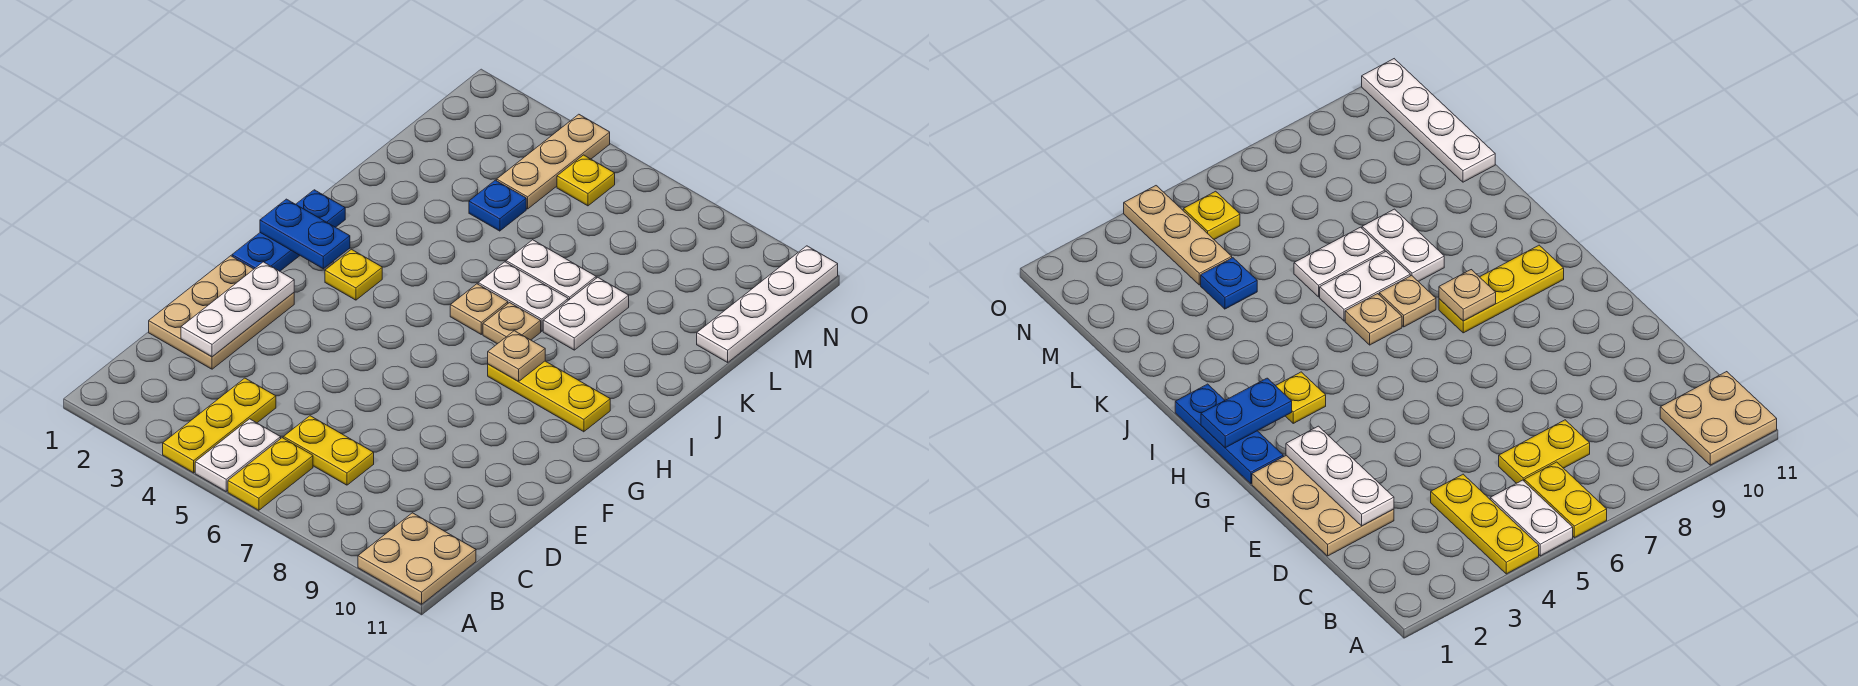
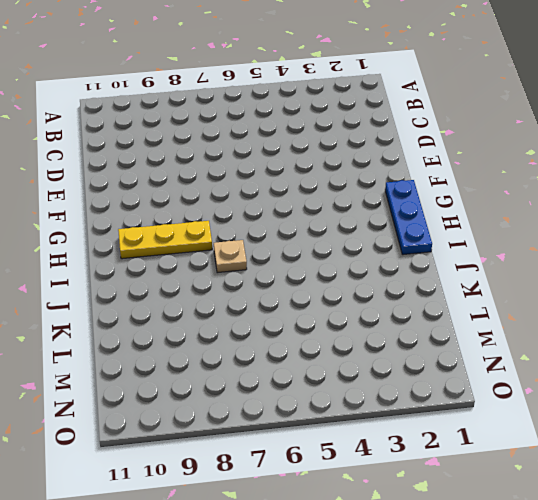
none -> yellow 1x3 plate [163,378,276,473]
none -> white 1x2 plate [195,419,281,491]
none -> yellow 1x2 plate [228,438,313,510]

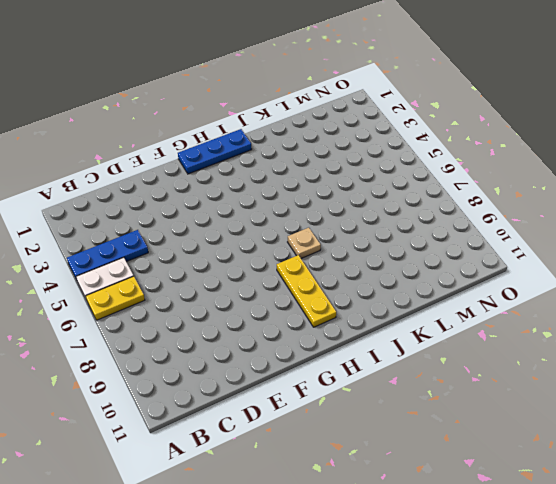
blue 1x3 plate [67,230,148,280] -> yellow 1x3 plate [163,378,276,473]
none -> tan 2x2 plate [358,513,476,604]
none -> yellow 1x2 plate [283,416,374,485]
none -> tan 2x3 plate [149,256,294,369]

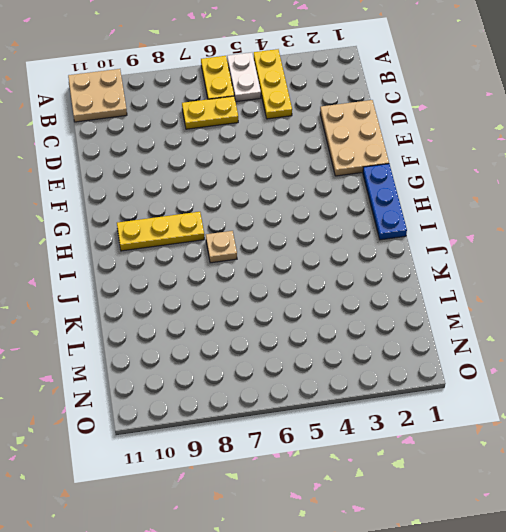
none -> yellow 1x1 plate [325,249,382,300]
none -> tan 1x1 plate [450,284,508,334]
none -> white 1x2 plate [478,262,568,331]

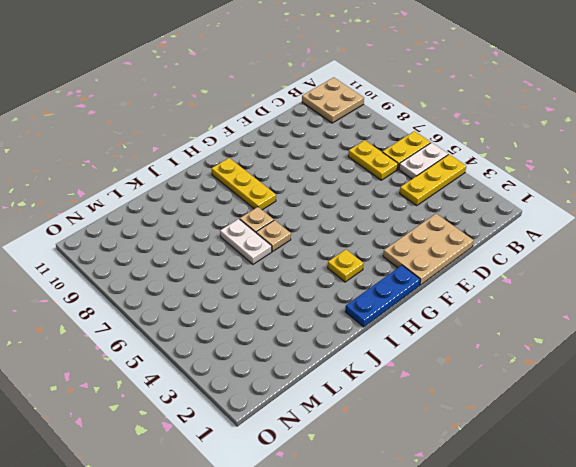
none -> white 1x2 plate [543,277,629,350]
none -> white 1x2 plate [506,240,596,300]
none -> blue 1x1 plate [469,180,526,231]

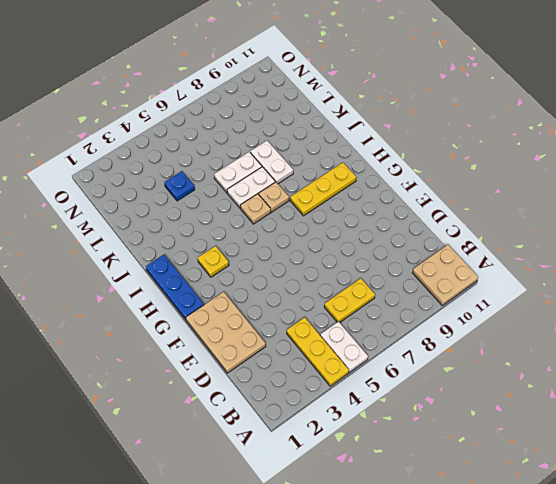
none -> yellow 1x2 plate [228,438,313,510]
none -> white 1x4 plate [697,246,838,362]
none -> tan 1x3 plate [497,114,610,209]

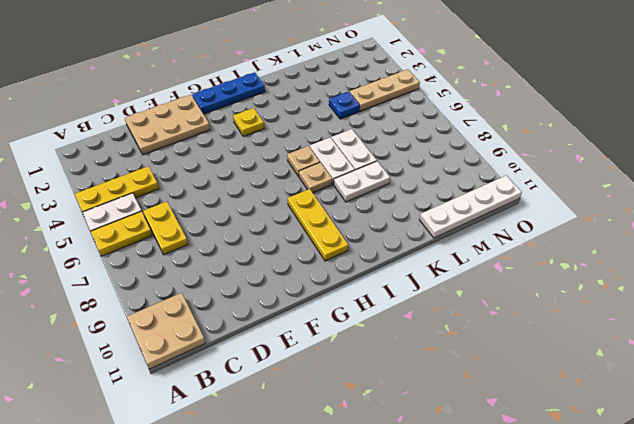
none -> yellow 1x1 plate [557,155,615,206]
none -> white 1x3 plate [181,262,294,357]
none -> blue 1x2 plate [260,199,350,269]

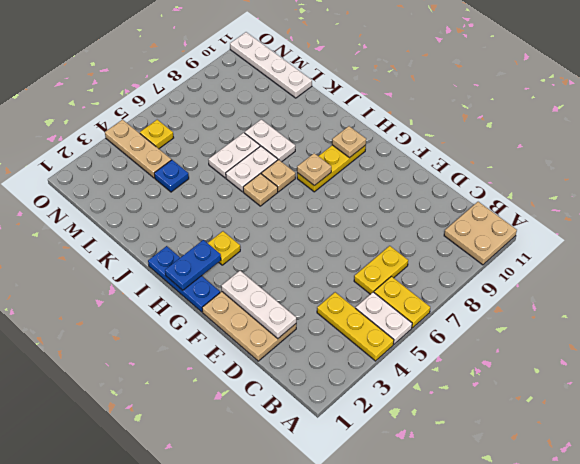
tan 1x1 plate [332,126,366,158] -> none

